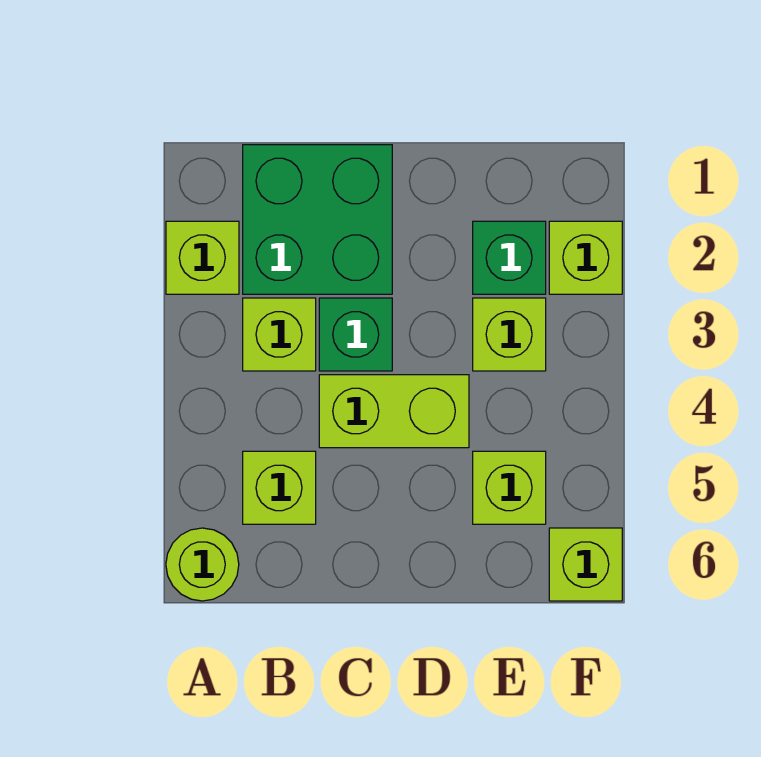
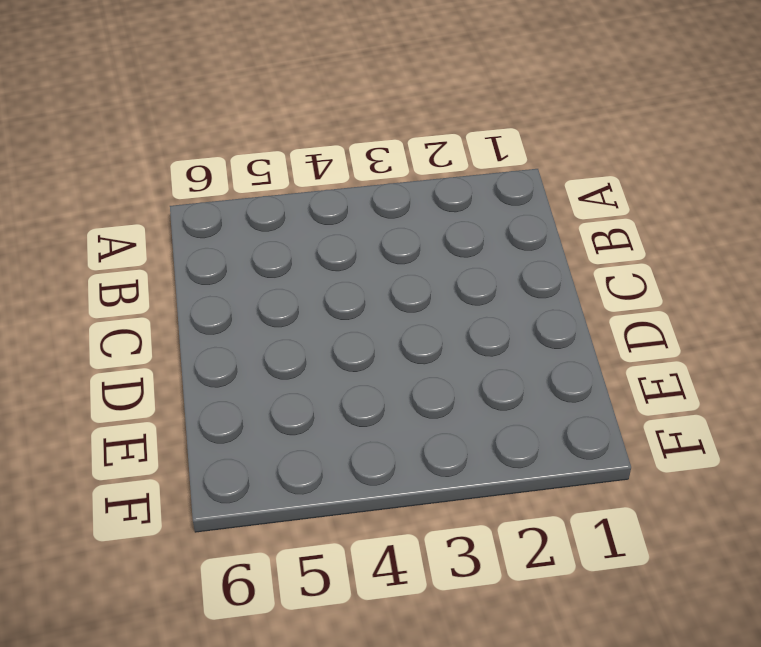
none -> lime 1x1 brick [166,221,239,294]
none -> lime 1x1 round brick [166,528,239,601]
none -> green 2x2 brick [243,145,392,294]

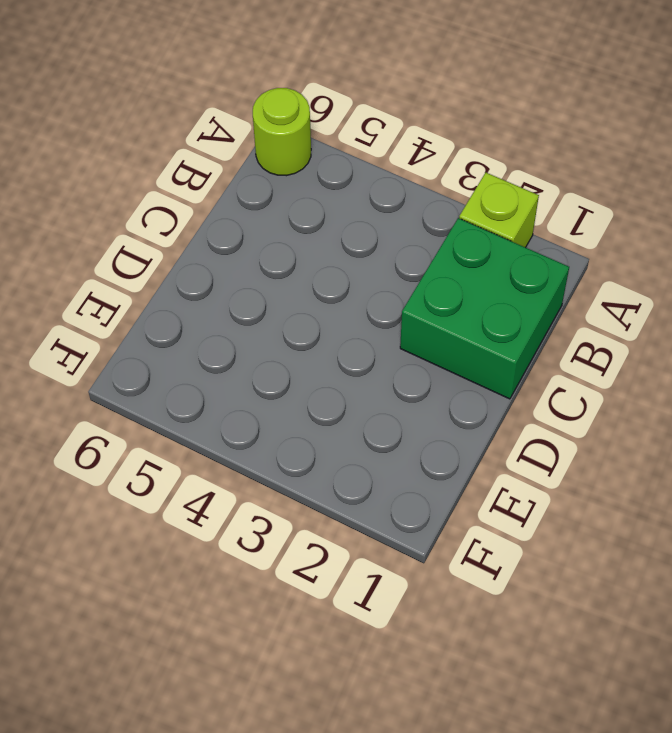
none -> lime 1x1 brick [243,298,316,371]
none -> lime 1x1 brick [243,451,316,524]
none -> green 1x1 brick [319,298,392,371]

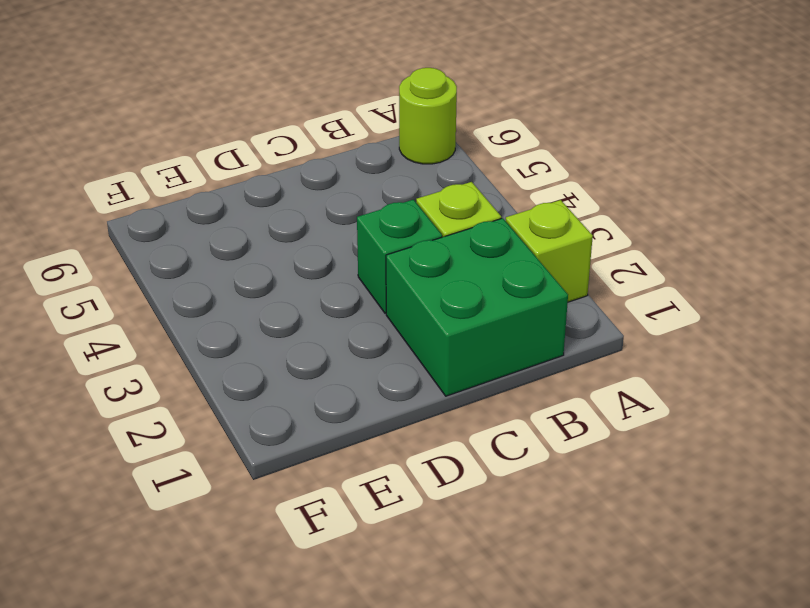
none -> lime 1x1 brick [243,451,316,524]
none -> lime 1x2 brick [319,375,469,448]
none -> green 1x1 brick [473,221,546,294]

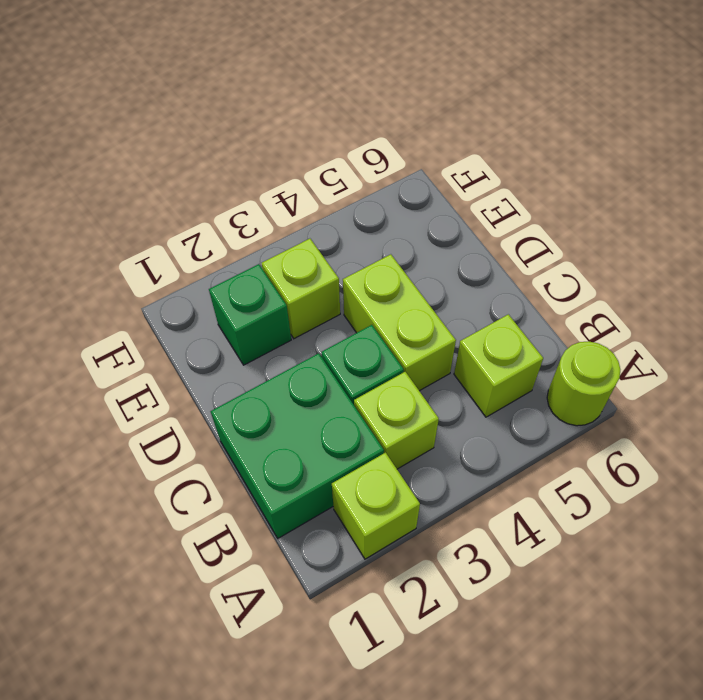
none -> lime 1x1 brick [473,451,546,524]
none -> lime 1x1 brick [549,221,622,294]
none -> lime 1x1 brick [549,528,622,601]

